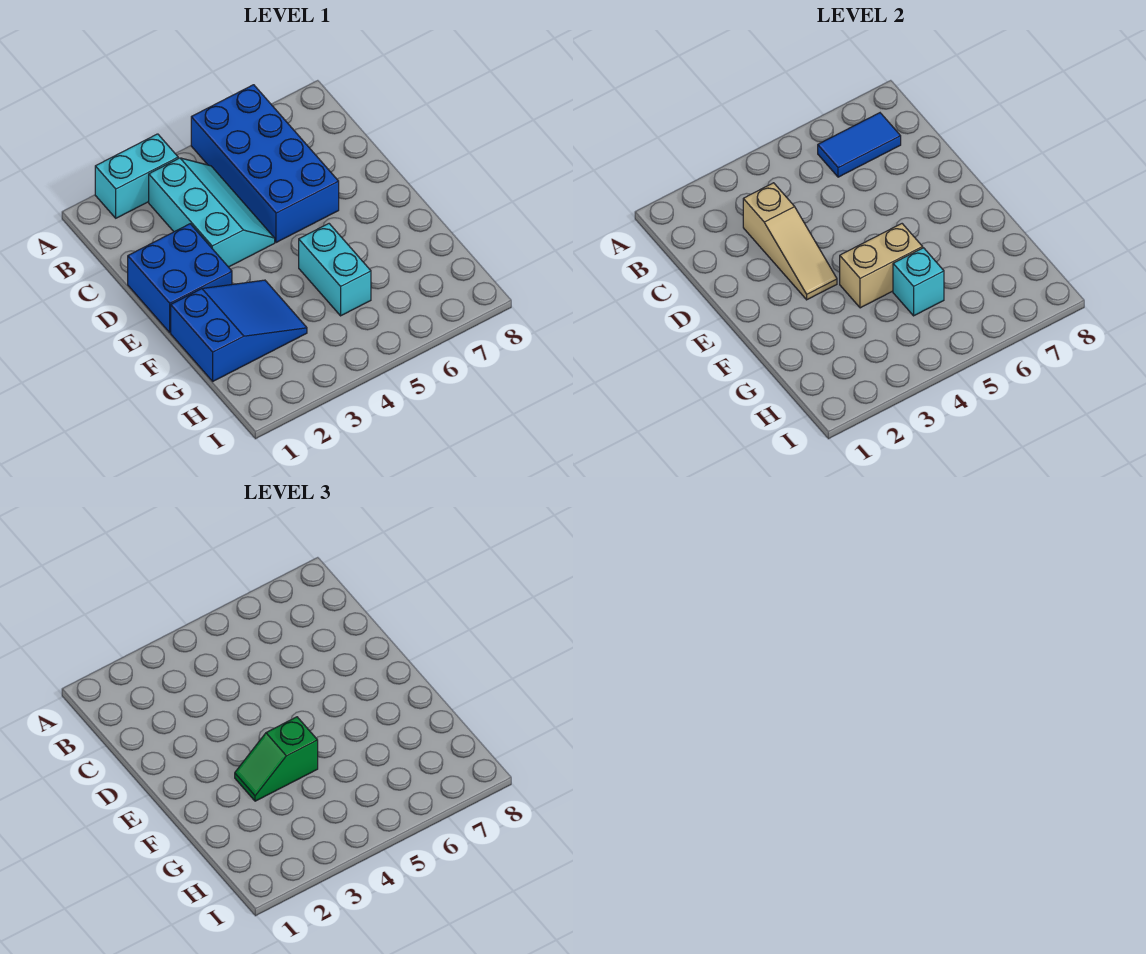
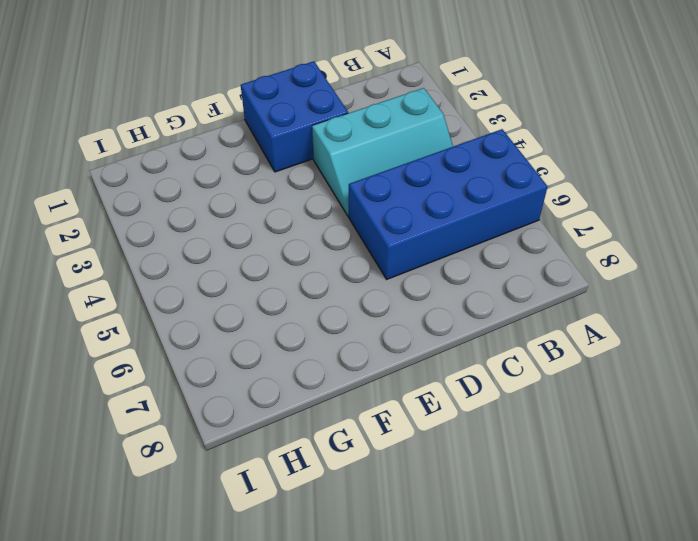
none -> cyan 1x2 brick [95,134,178,218]
none -> blue 2x3 slope [171,280,307,381]

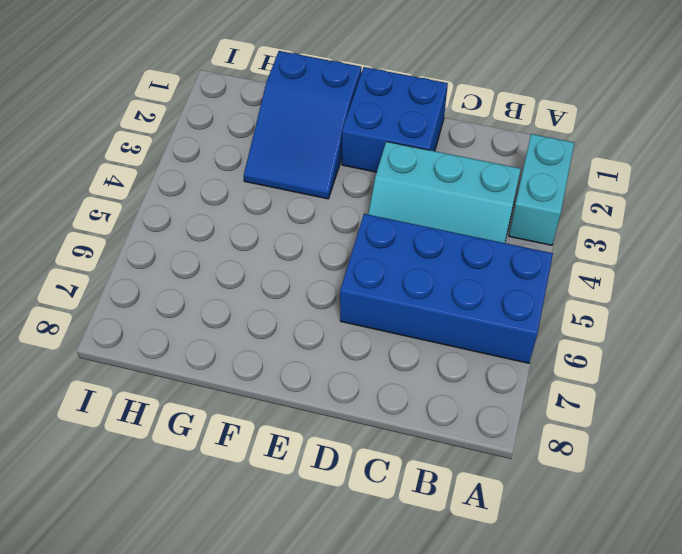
none -> cyan 1x2 brick [299,224,371,316]
none -> blue 1x2 tile [818,113,901,177]

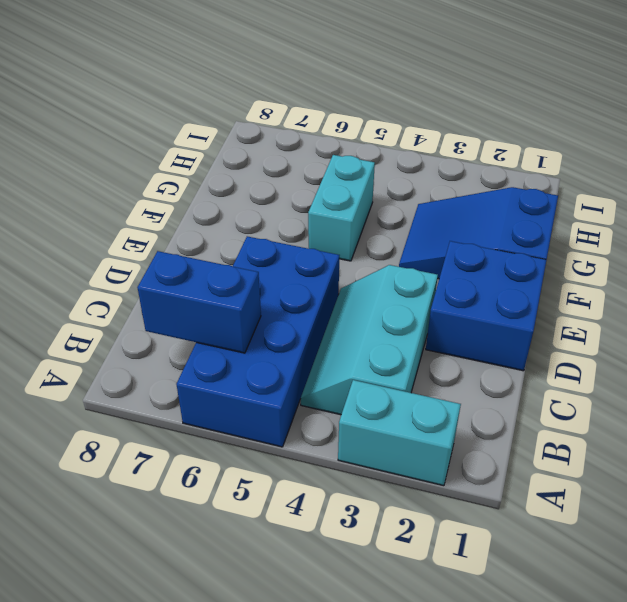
blue 1x2 brick [137,251,261,353] -> blue 1x2 tile [818,113,901,177]
none -> tan 1x3 slope [743,183,837,300]
none -> tan 1x2 brick [840,224,923,308]

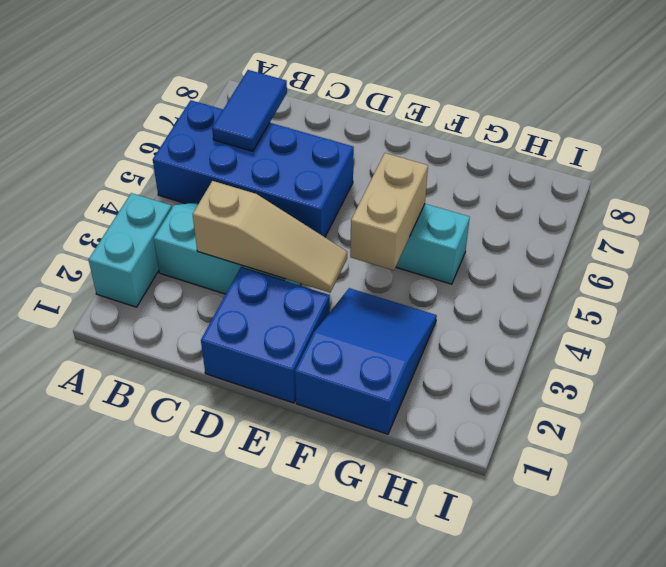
none -> cyan 1x1 brick [893,248,944,316]
none -> green 1x2 slope [235,717,318,801]

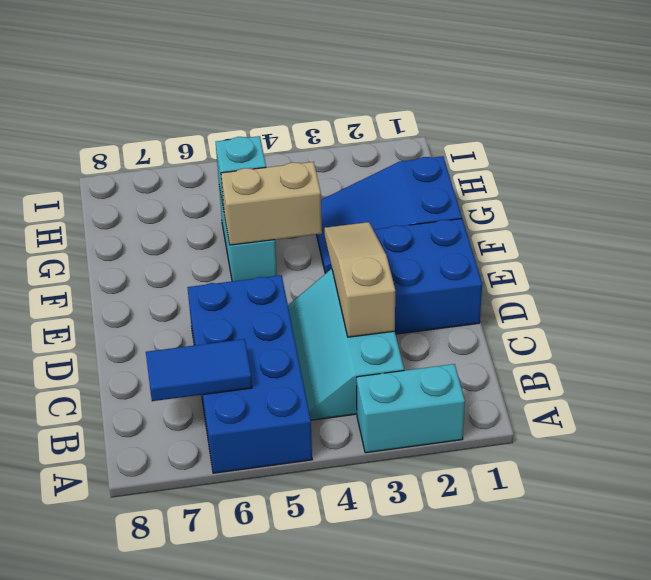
none -> green 1x2 slope [235,717,318,801]

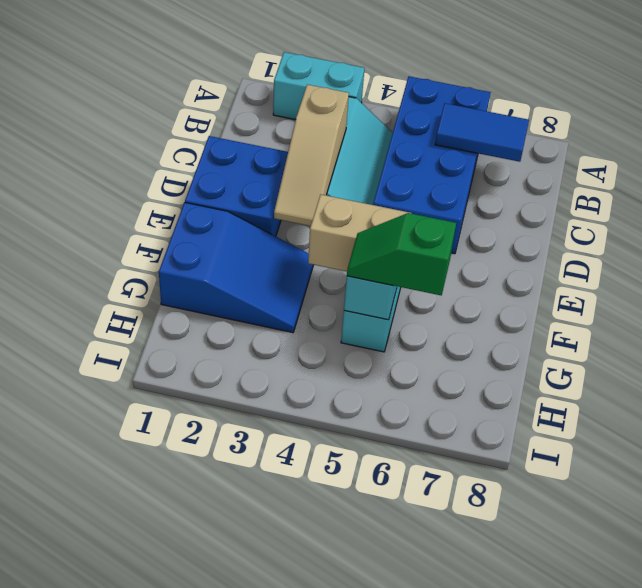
green 1x2 slope [347,213,456,295] -> green 1x2 slope moved to [235,717,318,801]

